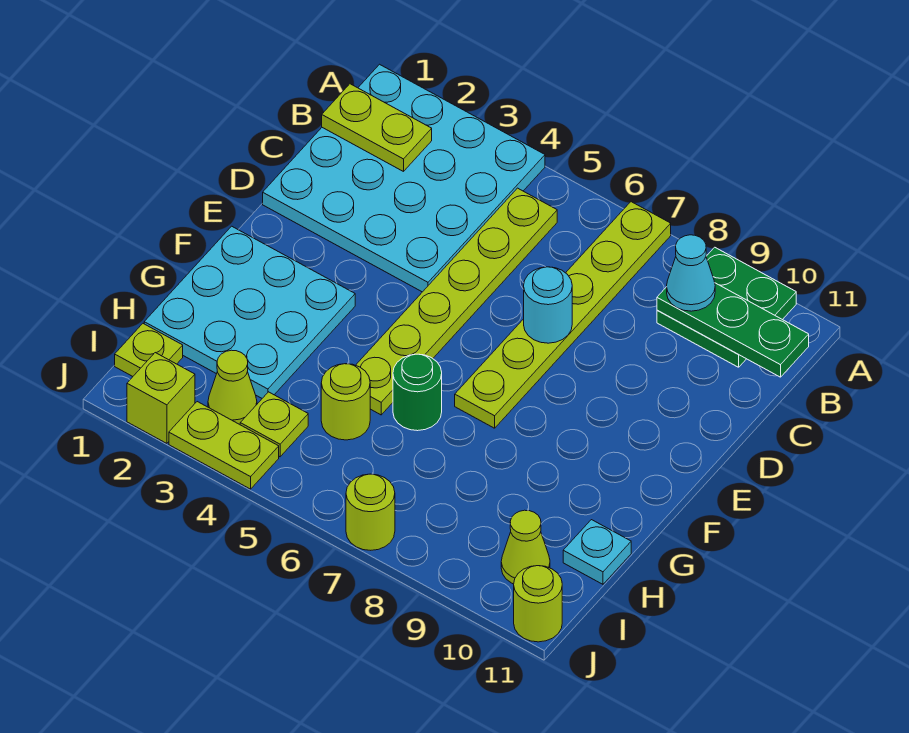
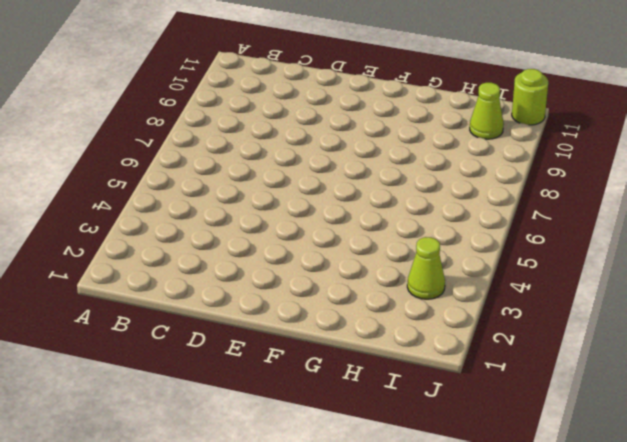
none -> cyan 4x4 plate [263,64,545,292]
none -> lime 1x6 plate [455,202,671,428]
none -> green 2x2 plate [657,247,796,367]

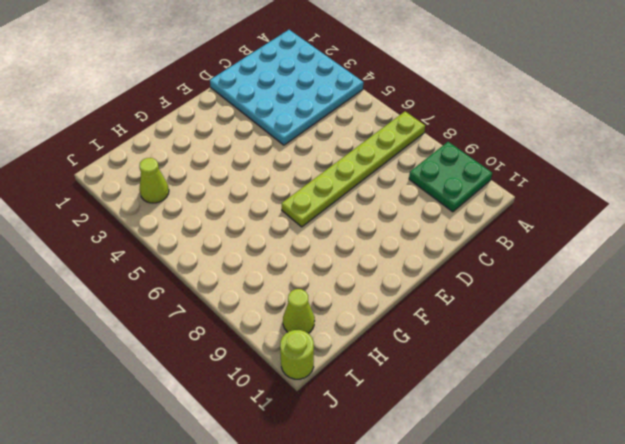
none -> lime 1x6 plate [356,188,557,415]
none -> cyan 3x3 plate [144,226,355,398]
none -> green 1x1 round brick [393,354,442,431]

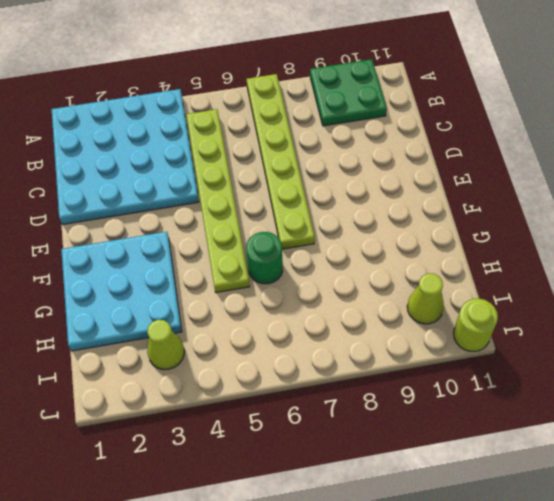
none -> lime 1x1 round brick [321,364,370,440]
none -> cyan 1x1 plate [563,520,631,584]
none -> lime 1x1 plate [115,324,183,376]

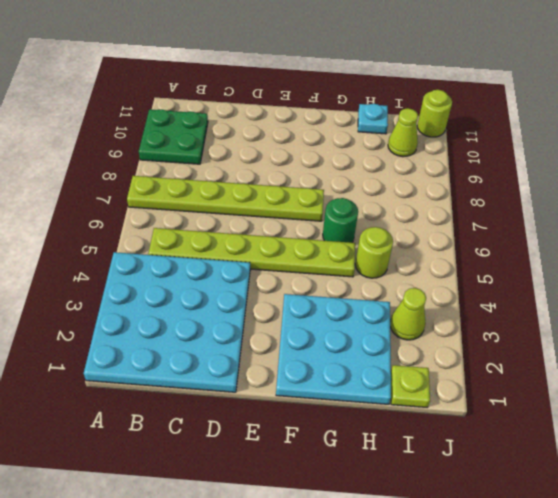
none -> lime 1x1 plate [240,392,308,457]
none -> lime 1x1 brick [127,353,195,443]
none -> lime 1x2 plate [169,402,279,489]

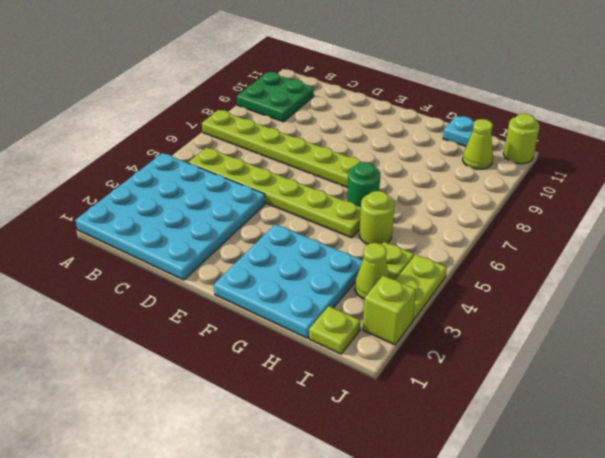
none -> lime 1x1 round brick [346,474,395,550]
none -> lime 1x2 plate [322,84,432,172]
none -> green 1x3 plate [657,283,809,377]

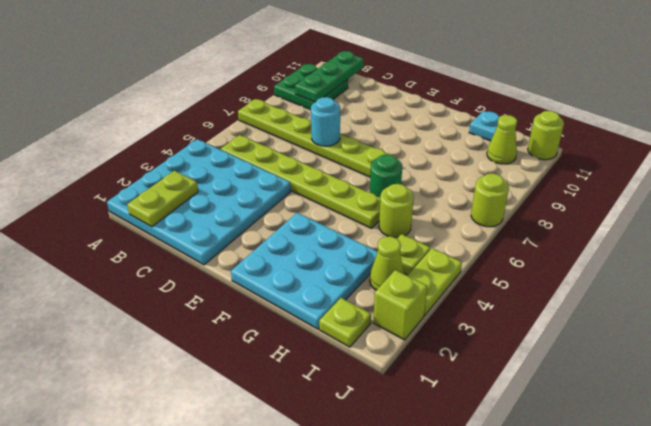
none -> cyan 1x1 cone [667,235,715,311]

